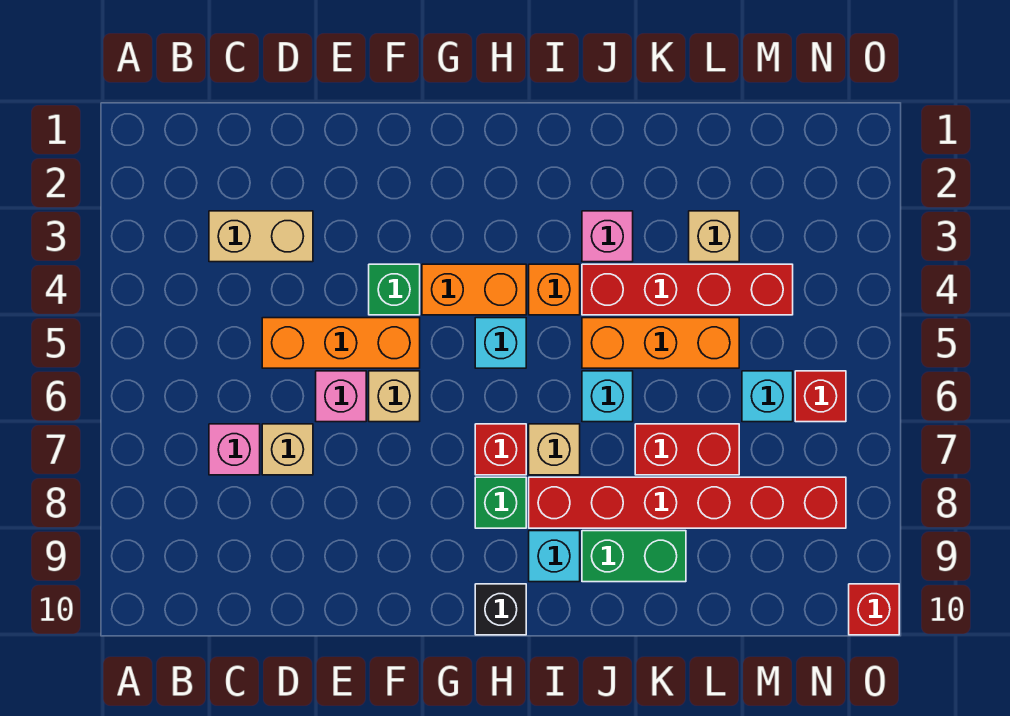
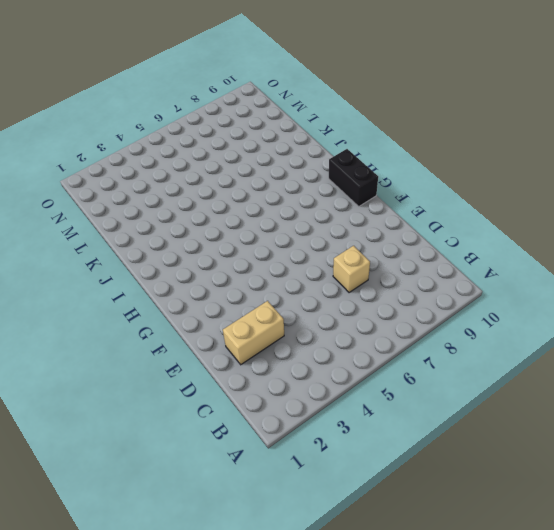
tan 1x2 brick [223,301,284,365] -> tan 1x2 brick turned to [209,211,313,262]
black 1x2 brick [329,149,378,206] -> black 1x1 brick [475,584,526,635]
none -> pink 1x1 brick [209,424,260,475]
none -> orange 1x3 brick [262,318,420,368]
none -> pink 1x1 brick [316,371,366,422]

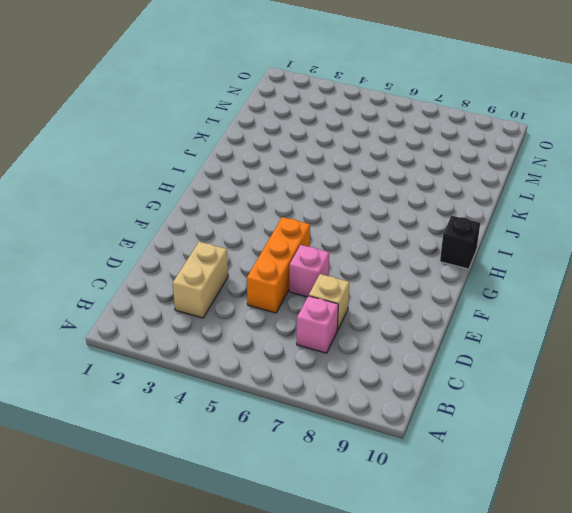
none -> green 1x1 brick [369,264,420,315]
none -> tan 1x1 brick [369,371,420,422]
none -> orange 1x2 brick [422,264,526,315]

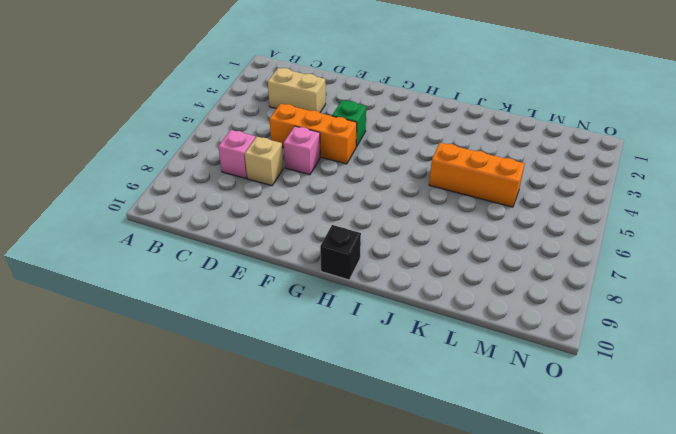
none -> tan 1x1 brick [369,371,420,422]
none -> orange 1x2 brick [422,264,526,315]
none -> cyan 1x1 brick [475,318,526,368]

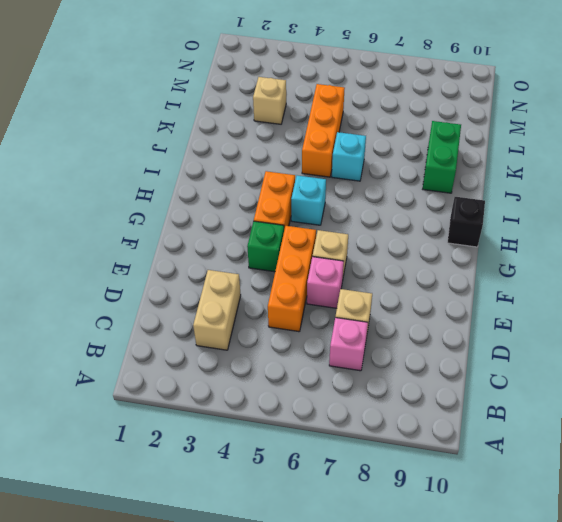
none -> red 1x1 brick [475,424,526,475]
none -> green 1x1 brick [475,477,526,528]
none -> orange 1x1 brick [529,264,580,315]

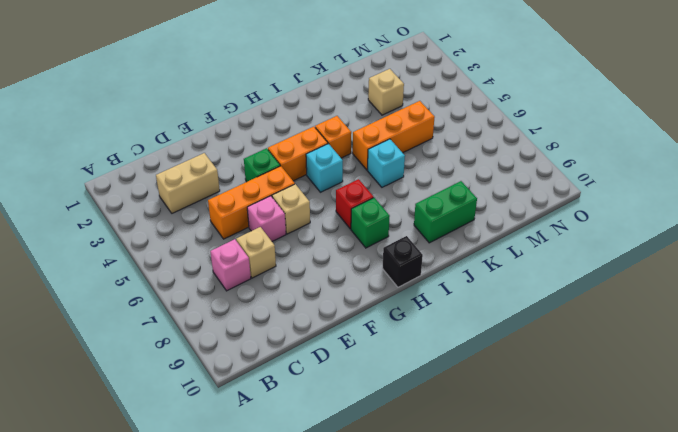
none -> tan 1x1 brick [529,424,580,475]
none -> red 1x6 brick [529,477,846,528]
none -> cyan 1x1 brick [529,531,580,582]

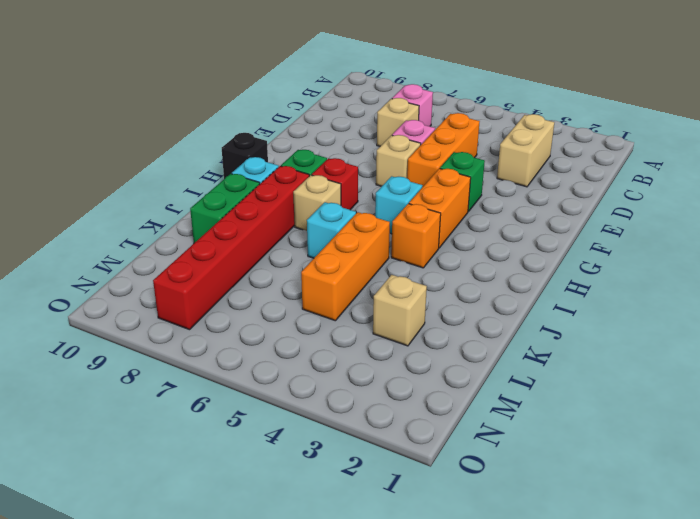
none -> pink 1x1 brick [582,211,633,262]
none -> red 1x4 brick [582,264,793,315]
none -> red 1x2 brick [635,424,739,475]

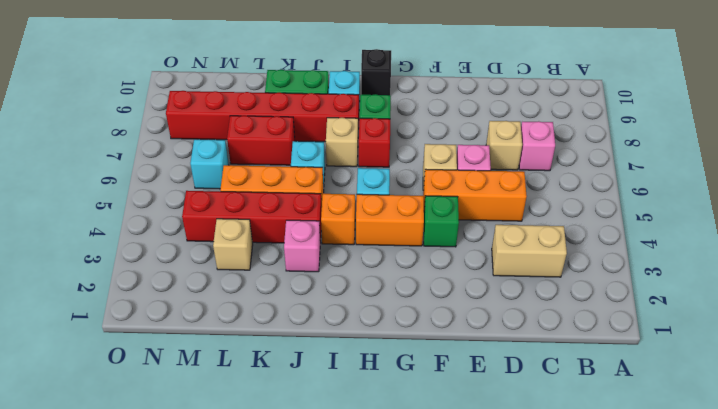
none -> red 1x1 brick [795,371,846,422]
none -> red 1x1 brick [849,584,899,635]

